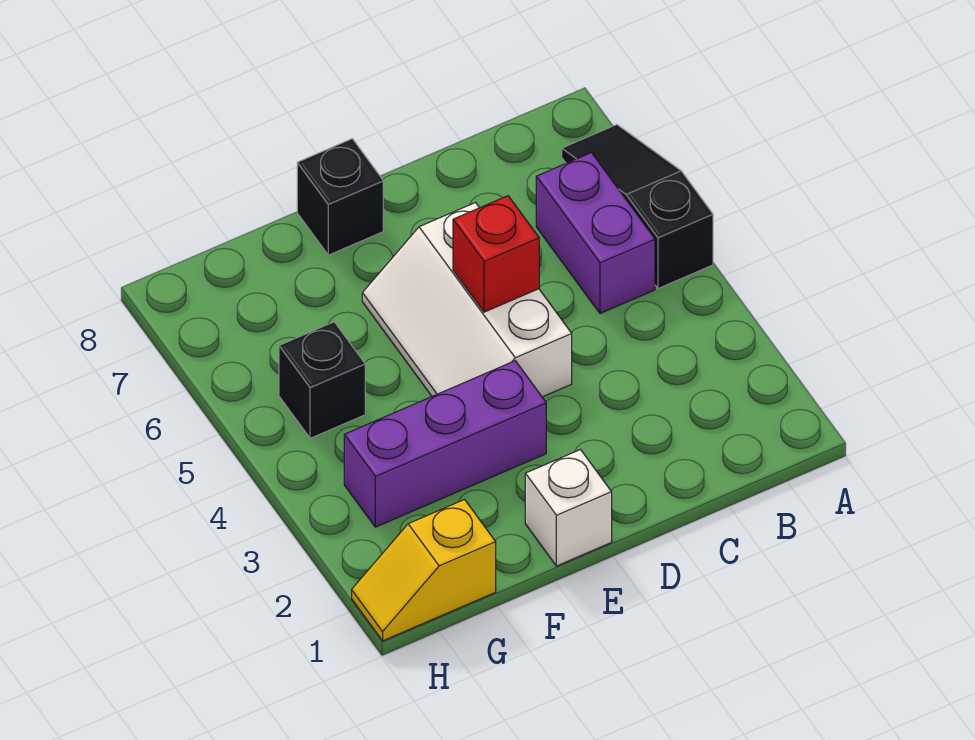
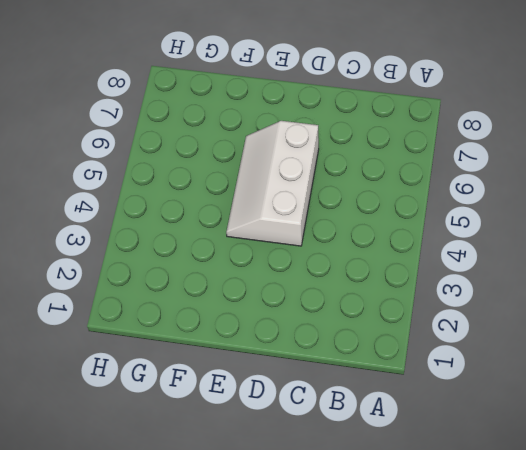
none -> black 1x3 slope [562,125,713,288]
none -> purple 1x2 brick [536,153,655,313]

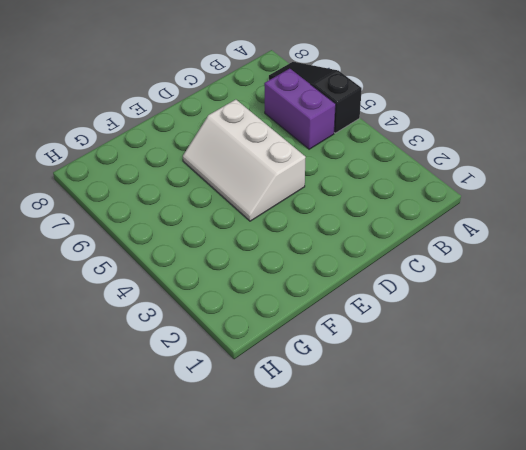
none -> white 1x1 brick [525,450,612,566]
none -> purple 1x3 brick [344,361,546,527]

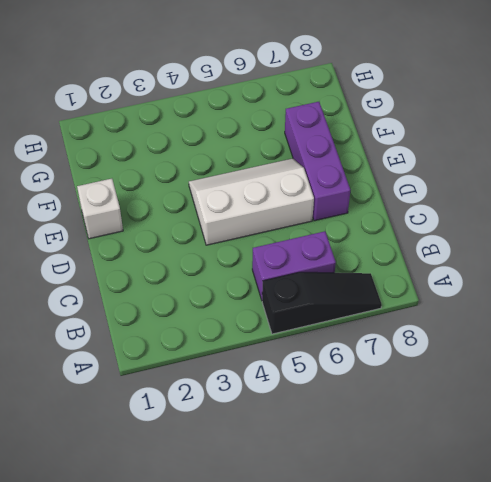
purple 1x3 brick [285,102,351,221] -> purple 1x3 brick moved to [344,361,546,527]
none -> black 1x1 brick [297,139,383,255]
none -> yellow 1x2 slope [352,500,496,641]

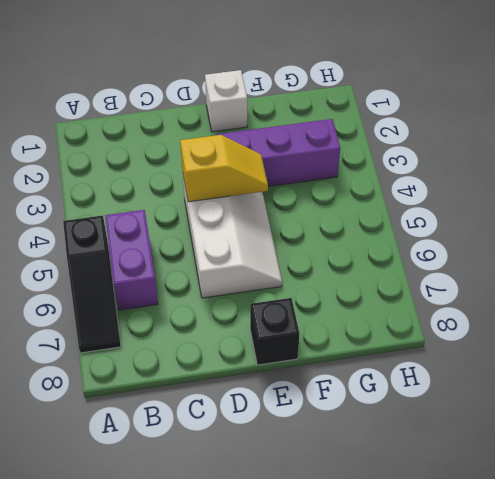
yellow 1x2 slope [180,135,268,202] -> yellow 1x2 slope moved to [352,500,496,641]
none -> black 1x1 brick [279,322,365,438]
none -> red 1x1 brick [453,196,539,312]

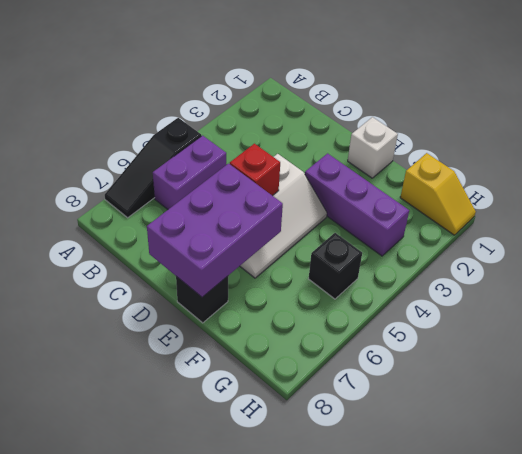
purple 2x3 brick [147,164,283,297] -> none

